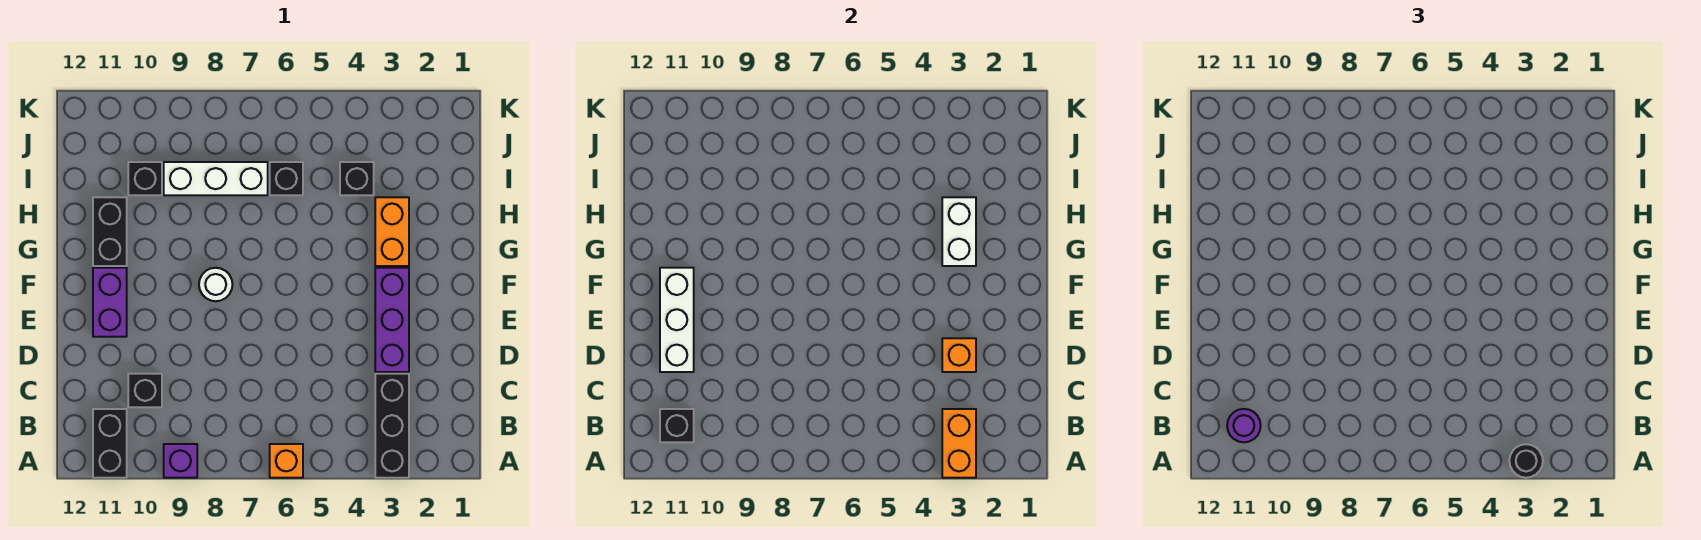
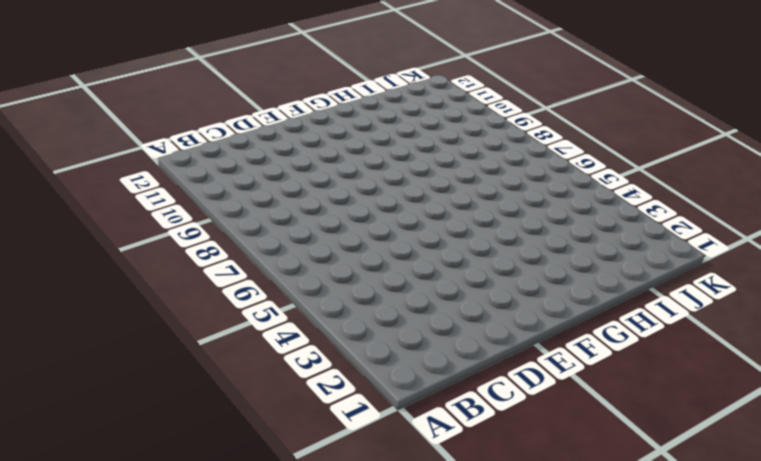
none -> black 1x3 brick [375,374,409,478]
none -> orange 1x1 brick [270,444,303,478]
none -> purple 1x1 brick [164,444,197,478]

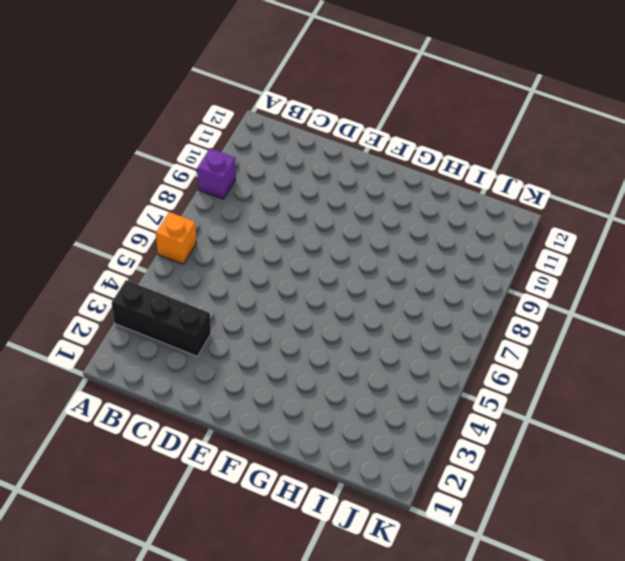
none -> black 1x2 brick [93,409,127,478]
none -> black 1x1 brick [128,374,162,407]
none -> purple 1x3 brick [375,268,409,372]

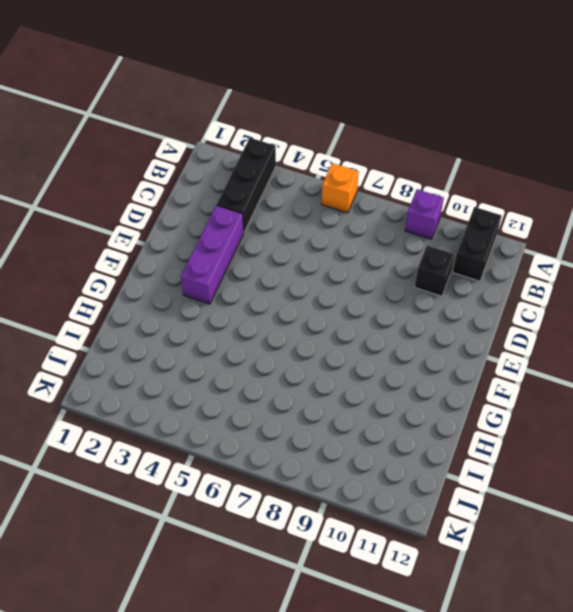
none -> purple 1x2 brick [93,268,127,337]
none -> white 1x1 round brick [199,268,233,301]
none -> orange 1x2 brick [375,197,409,266]

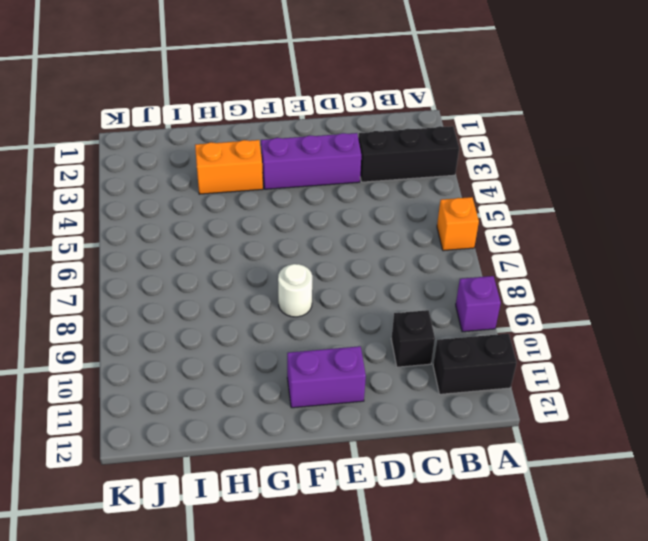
none -> black 1x2 brick [93,197,127,266]
none -> black 1x1 brick [340,162,374,195]
none -> black 1x1 brick [270,162,303,195]

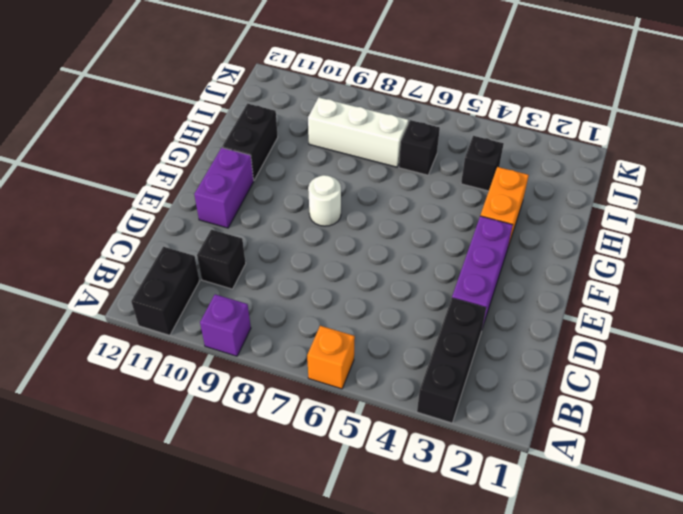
none -> black 1x1 brick [128,162,162,195]
none -> orange 1x2 brick [942,409,976,478]
none -> black 1x1 brick [660,409,694,442]

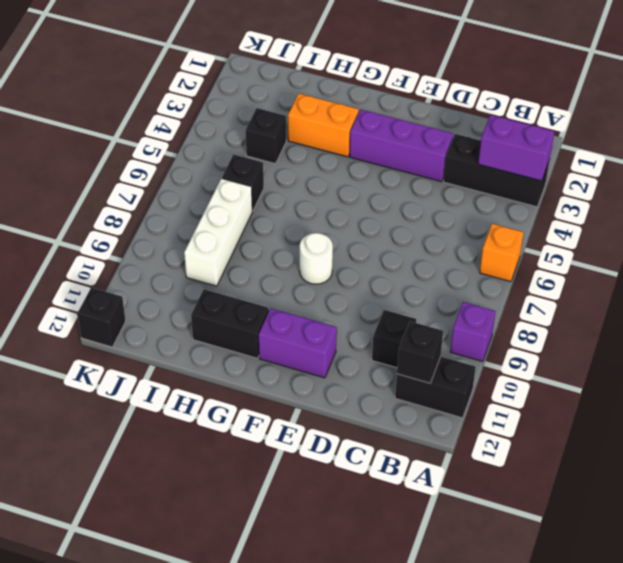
purple 1x2 brick [478,115,554,181] -> orange 1x2 brick [942,409,976,478]
black 1x1 brick [77,288,126,347] -> black 1x1 brick moved to [128,162,162,195]
none -> orange 1x1 brick [942,338,976,372]
none -> white 1x3 brick [660,268,694,372]
none -> white 1x2 brick [942,197,976,266]

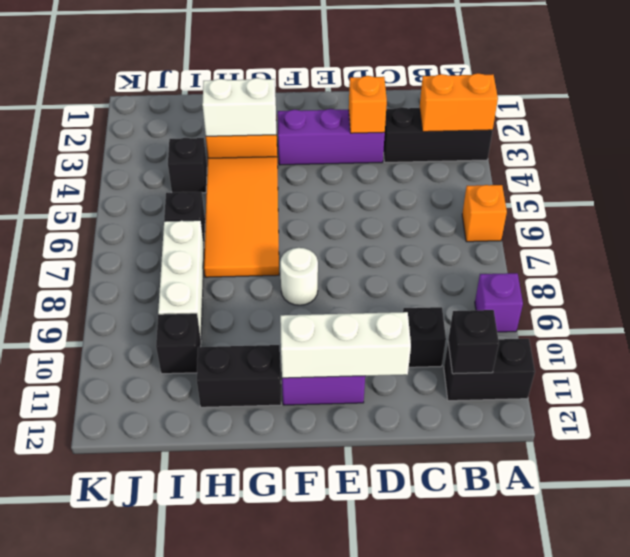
orange 2x4 tile [204,157,279,277] -> none
none -> black 1x1 round brick [1509,444,1543,478]
none -> purple 1x1 round brick [1227,409,1261,442]

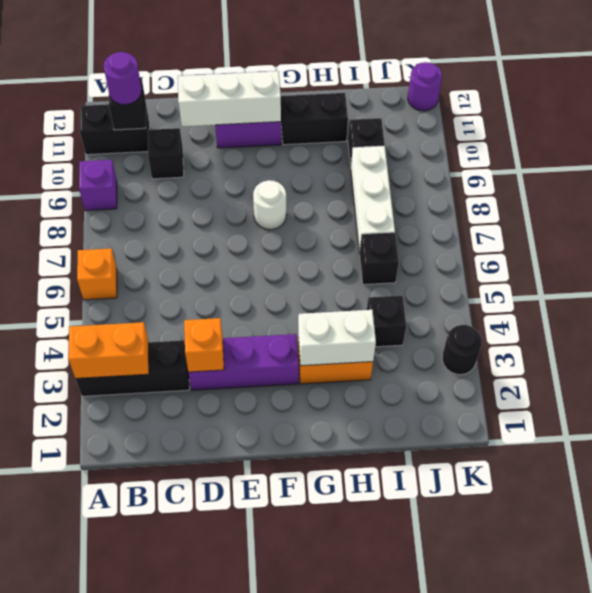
black 1x1 round brick [442,325,482,375] -> black 1x1 round brick moved to [1509,444,1543,478]
purple 1x1 round brick [408,62,442,111] -> none

